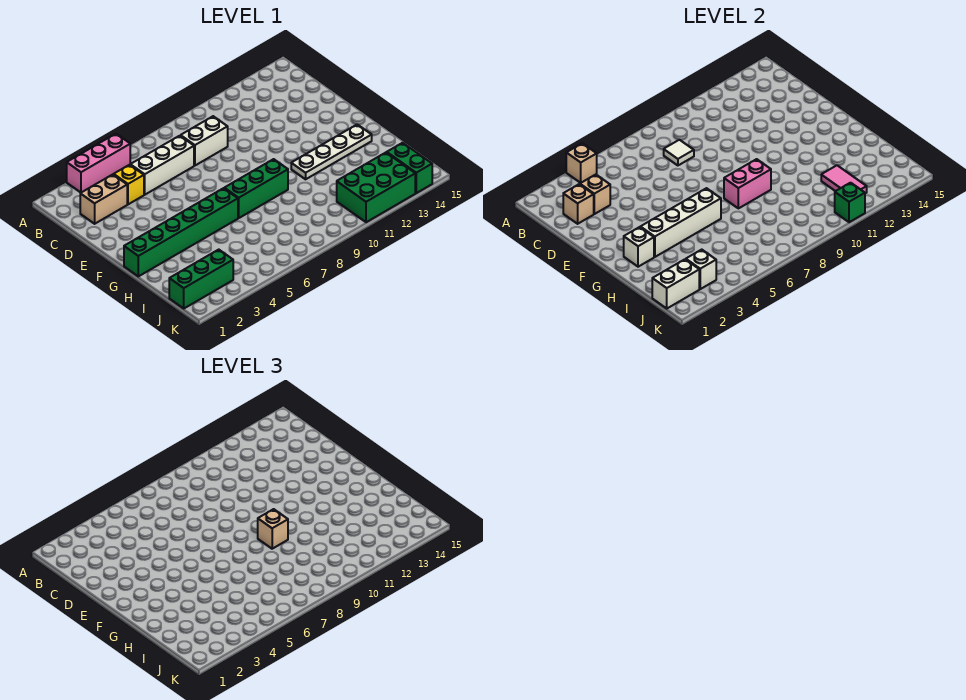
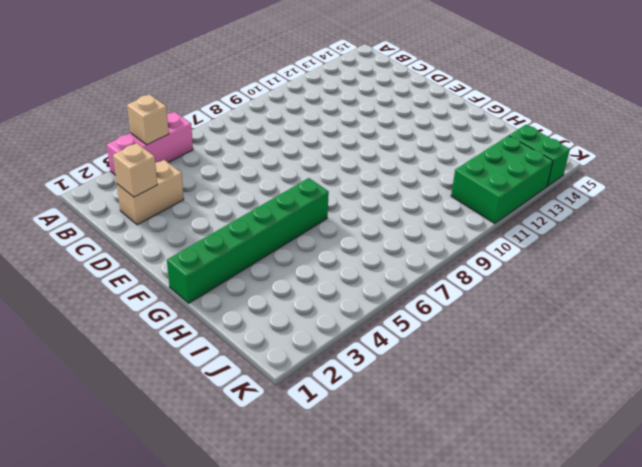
none -> yellow 1x1 brick [114,165,144,204]
none -> white 1x3 brick [130,136,194,195]
none -> white 1x2 brick [181,116,228,165]

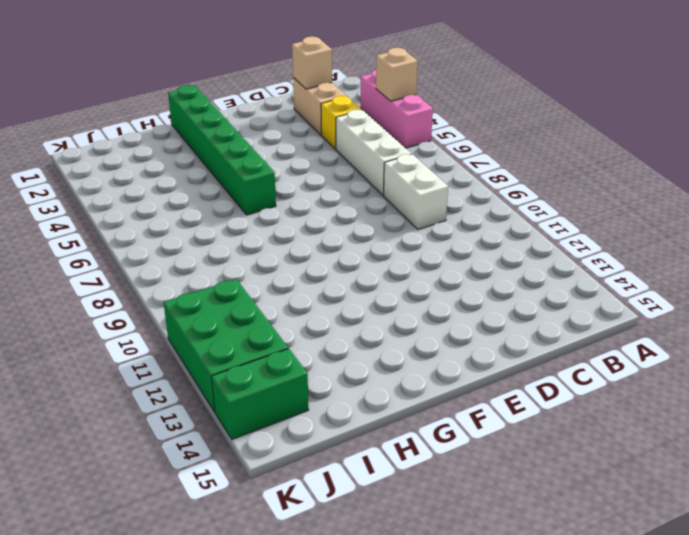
none -> green 1x3 brick [224,159,288,218]
none -> white 1x4 plate [291,124,372,179]
none -> green 1x3 brick [169,250,233,308]

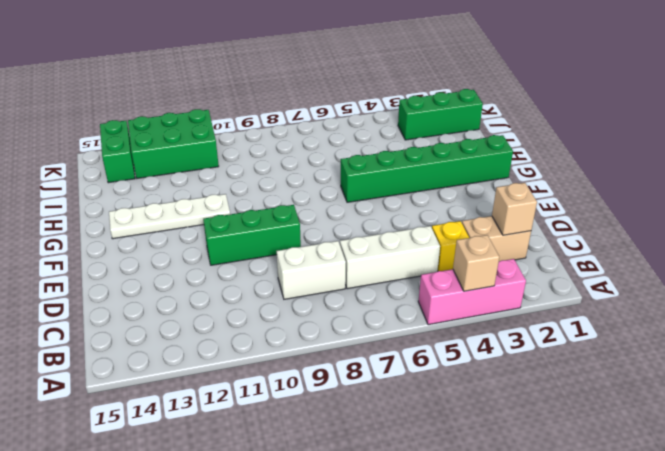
green 1x3 brick [203,205,301,265] -> green 1x3 brick moved to [224,159,288,218]
none -> tan 1x1 brick [580,175,610,214]
none -> white 1x1 tile [664,140,694,165]
none -> white 1x1 brick [624,227,654,267]

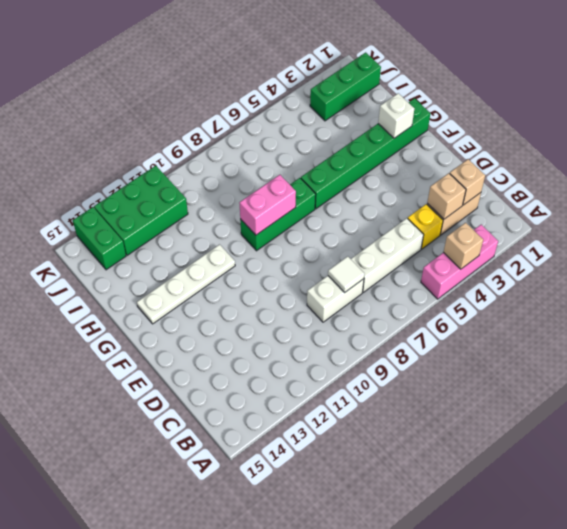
none -> white 1x4 brick [640,188,721,257]
none -> pink 1x2 tile [821,165,867,193]
none -> white 1x2 brick [652,259,699,308]

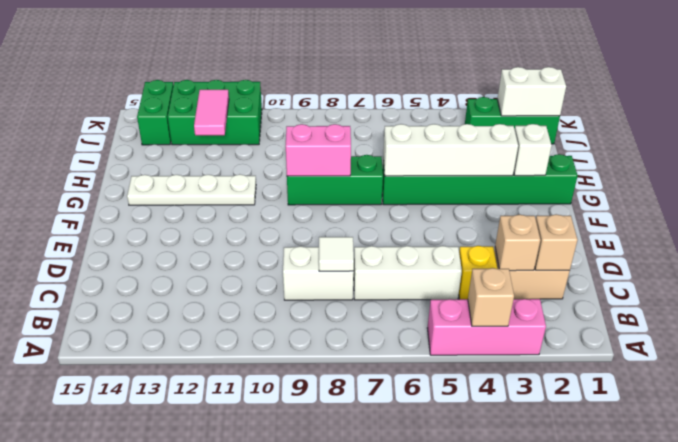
none -> white 1x1 brick [686,250,716,289]
none -> green 1x1 brick [835,183,865,222]
none -> tan 1x1 brick [258,509,288,549]

